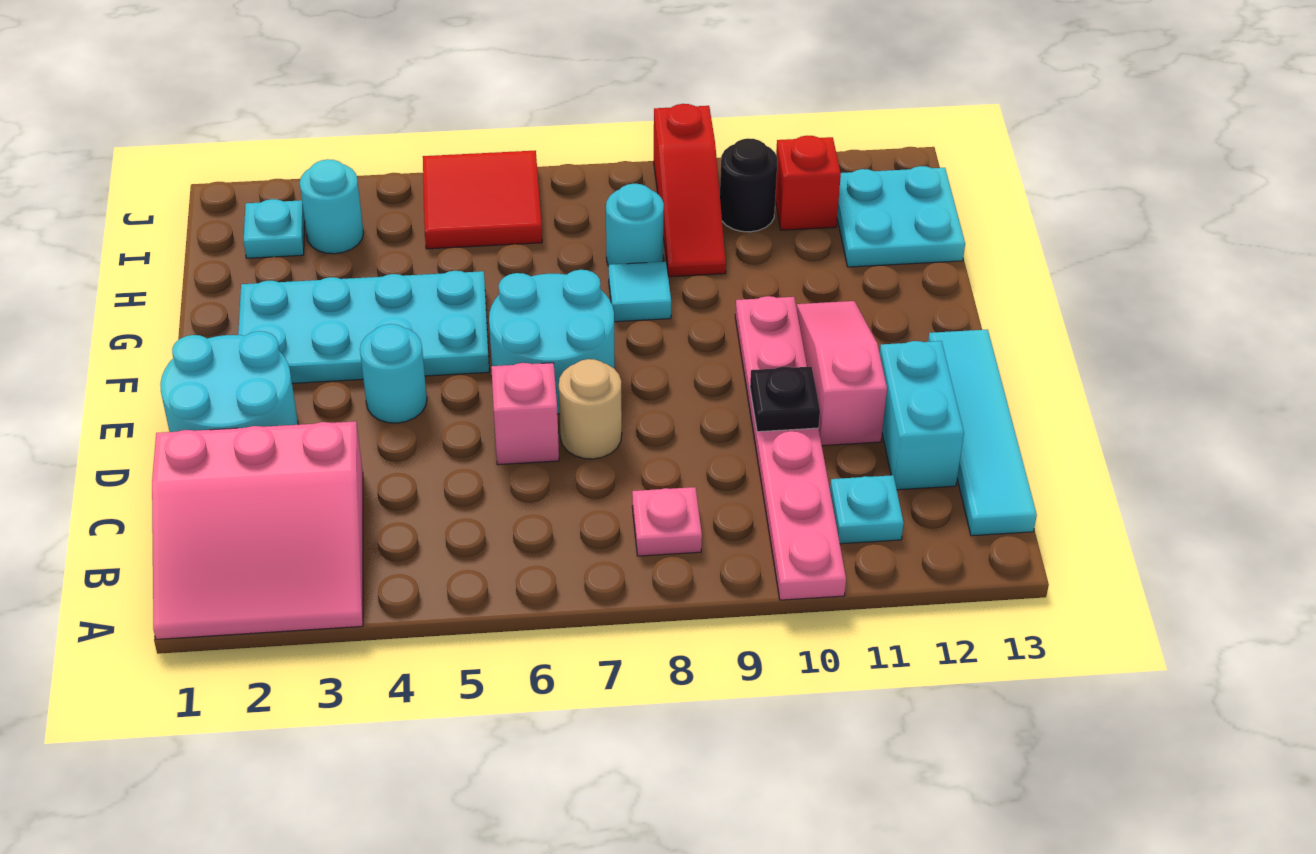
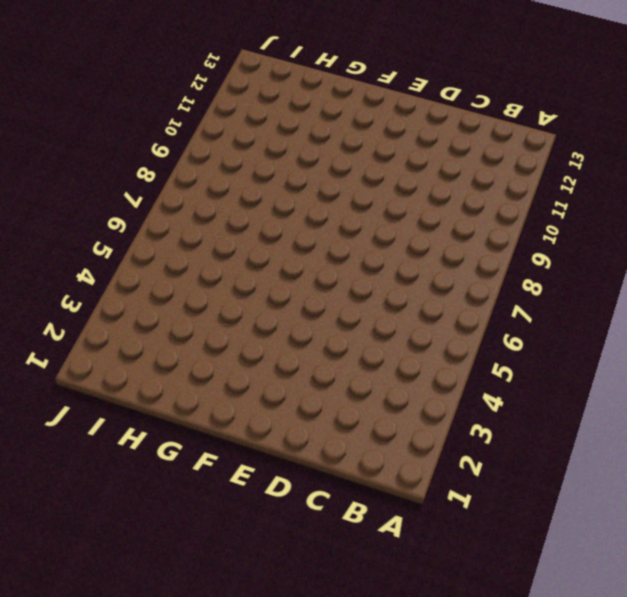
none -> pink 3x3 slope [152,421,363,639]
none -> pink 1x6 plate [735,296,846,600]
none -> pink 1x1 plate [632,487,702,556]

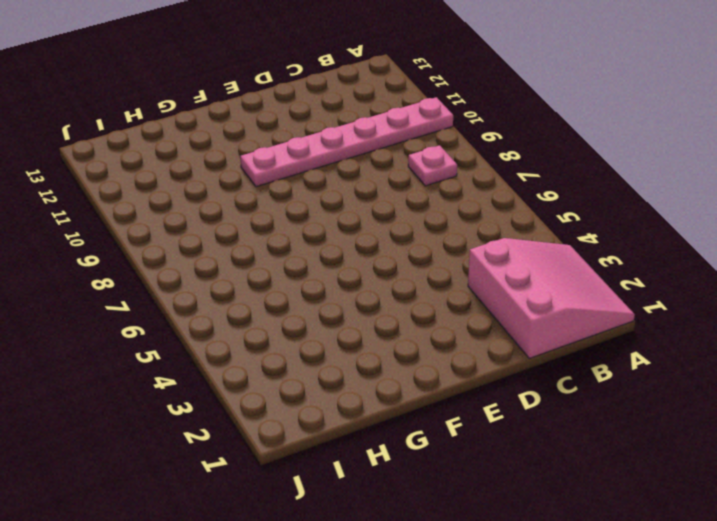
none -> cyan 1x1 plate [830,475,904,544]
none -> cyan 1x4 tile [928,329,1037,536]
none -> cyan 1x2 brick [880,341,964,490]

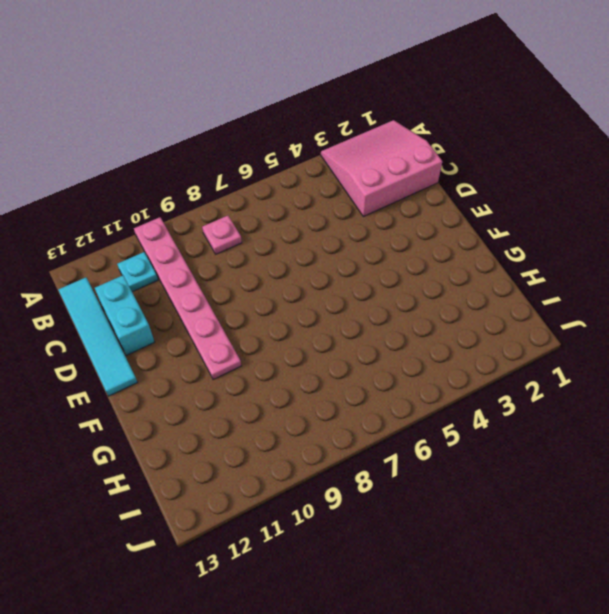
none -> cyan 2x2 round brick [160,331,298,432]
none -> pink 1x1 brick [491,363,559,465]
none -> tan 1x1 round brick [559,359,622,459]

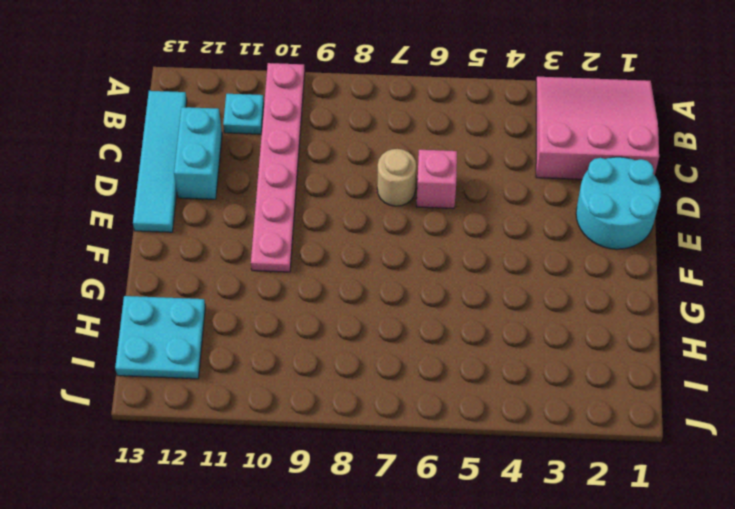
none -> pink 1x1 plate [632,487,702,556]
none -> pink 1x3 slope [796,301,887,446]
none -> cyan 1x1 round brick [360,324,427,423]

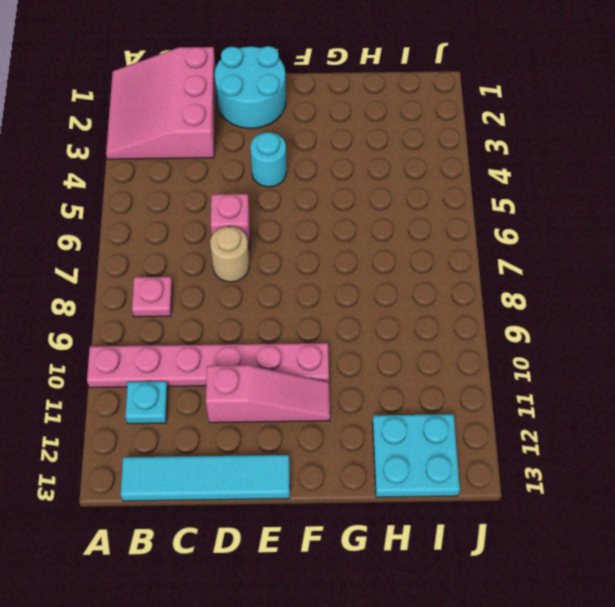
none -> cyan 1x2 brick [880,341,964,490]
none -> cyan 2x2 round brick [489,270,615,414]
none -> cyan 2x4 plate [238,271,489,383]

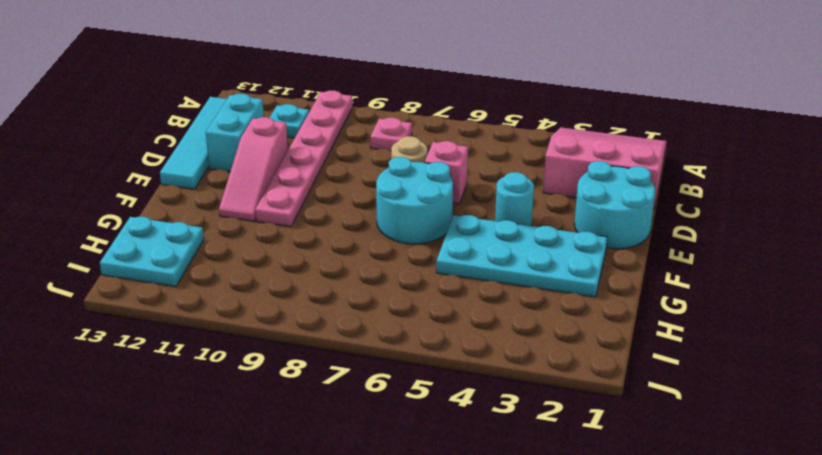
none -> cyan 1x1 tile [609,262,671,322]
none -> cyan 1x1 round brick [606,184,664,266]
none -> red 1x3 slope [654,104,726,277]

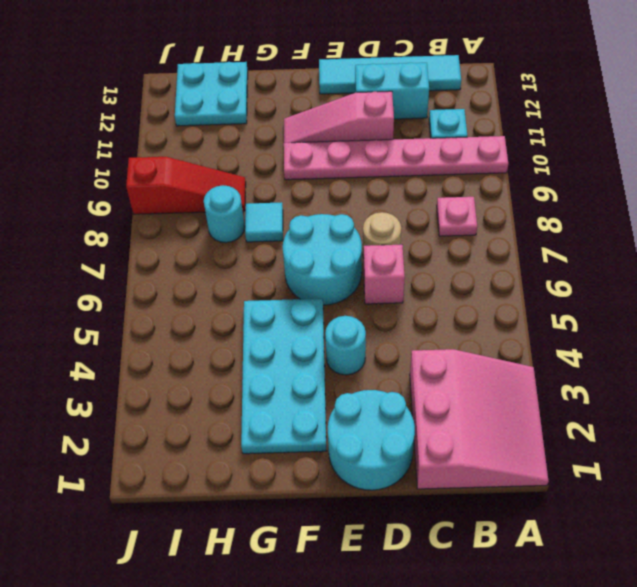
none -> cyan 1x1 plate [243,199,305,258]
none -> cyan 1x1 round brick [300,159,364,254]
none -> red 2x2 tile [423,150,542,249]

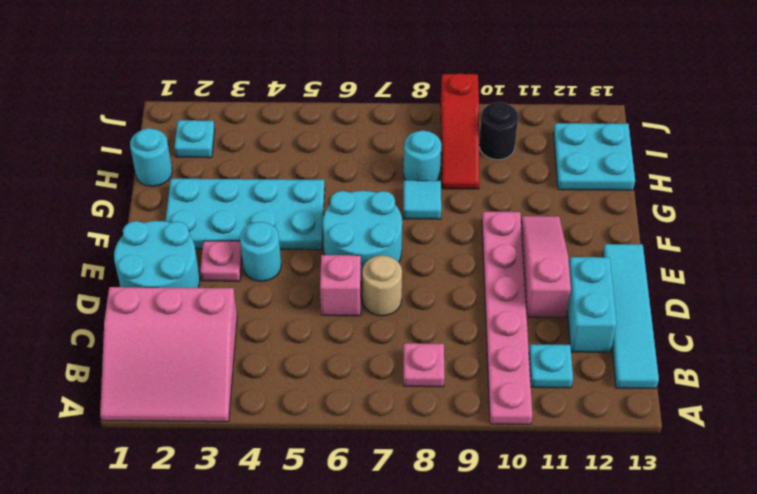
pink 1x1 plate [200,241,242,281] -> none
cyan 1x1 round brick [130,128,172,187] -> cyan 1x1 round brick moved to [300,159,364,254]
none -> red 2x2 tile [423,150,542,249]
none -> red 1x1 brick [775,136,841,230]
none -> black 1x1 plate [750,367,820,432]

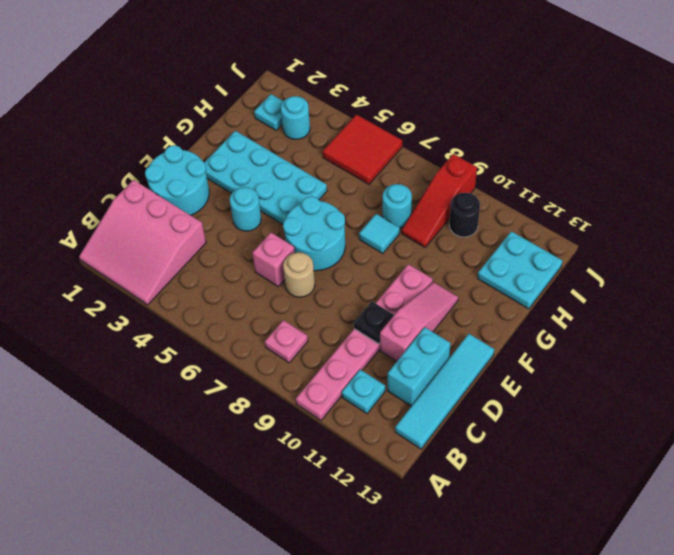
none -> red 1x1 brick [775,136,841,230]

